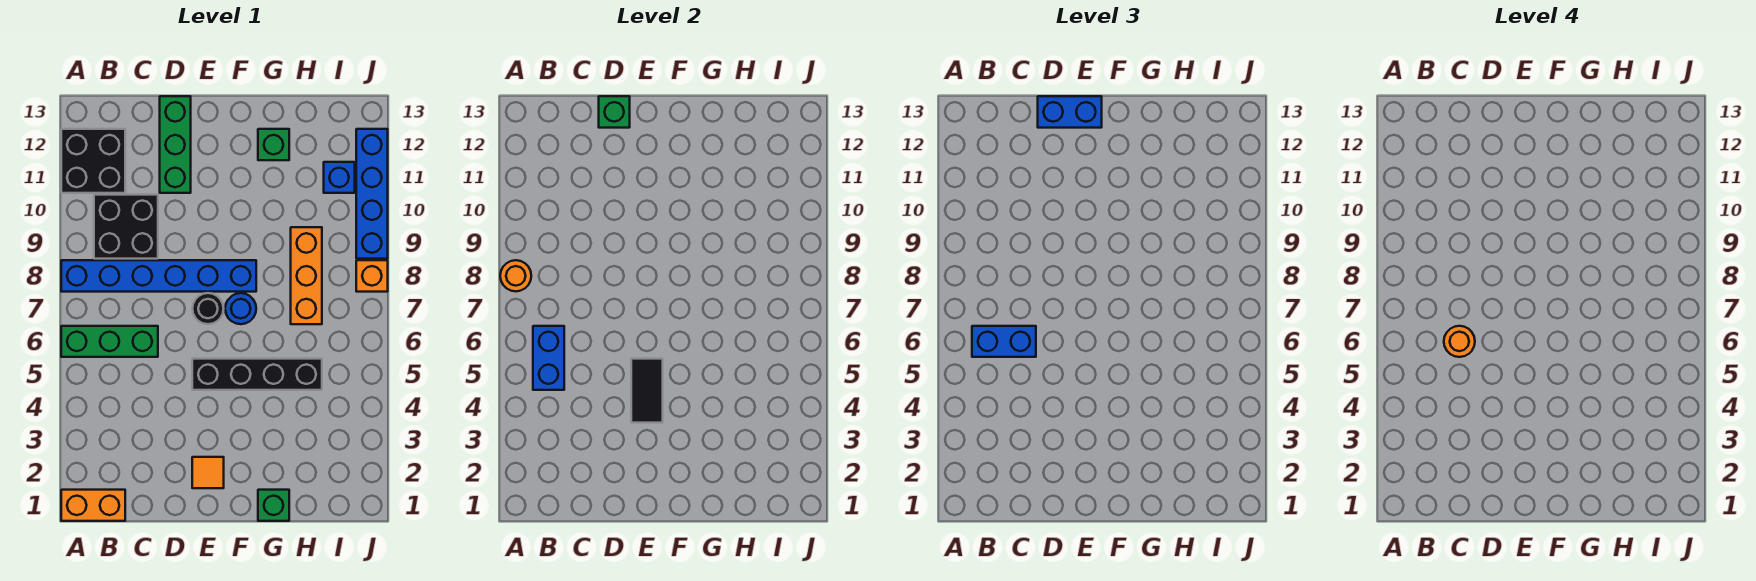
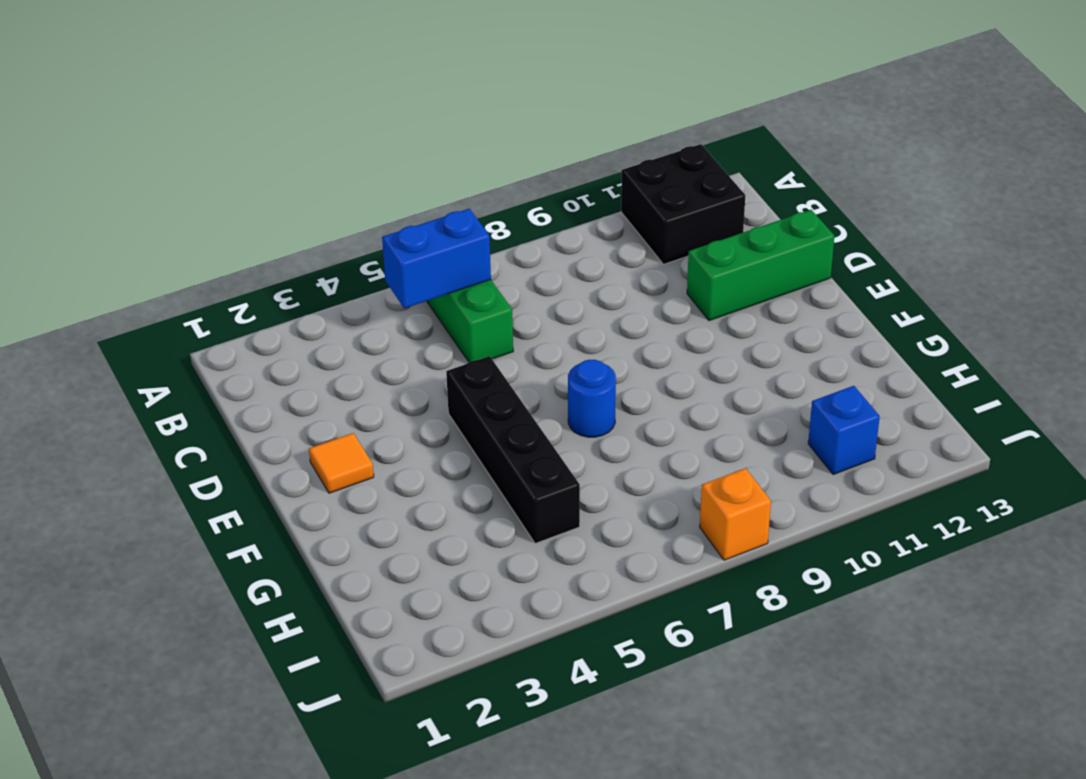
none -> orange 1x2 brick [61,490,125,521]
none -> blue 1x6 brick [61,260,256,292]
none -> black 2x2 brick [94,195,158,259]

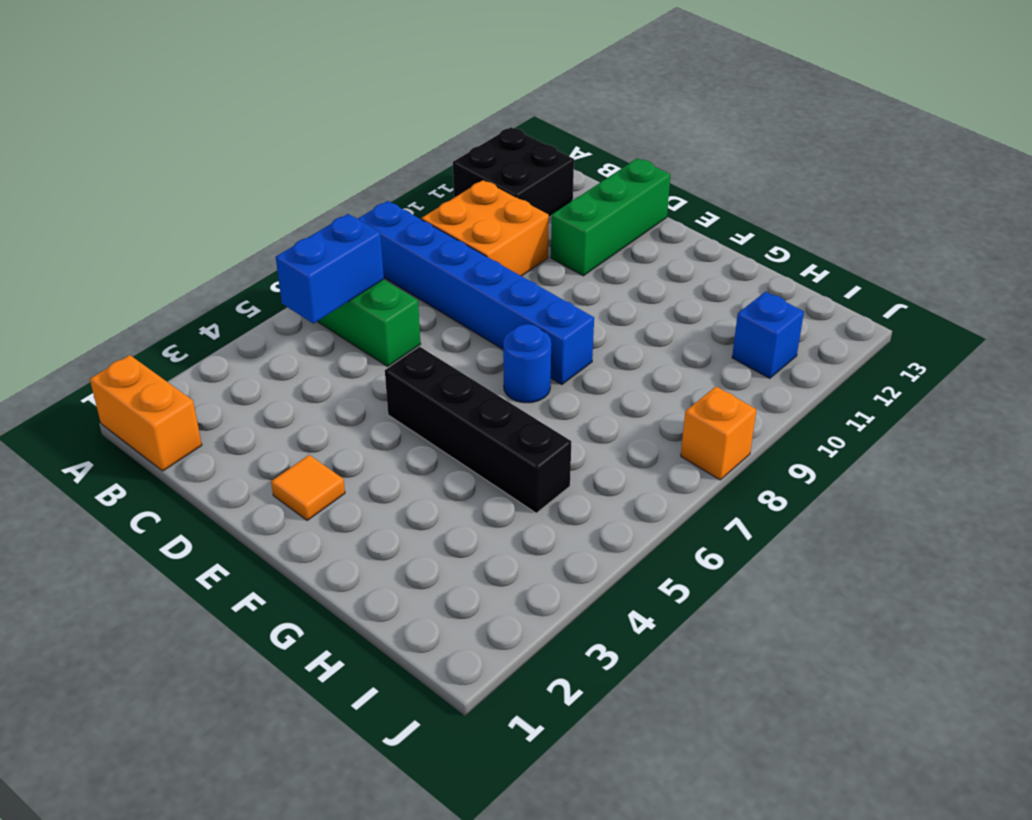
orange 2x2 brick [422,180,549,276] -> black 2x2 brick [94,195,158,259]
none -> black 1x1 round brick [192,293,224,324]
none -> green 1x1 brick [258,490,289,521]
none -> green 1x1 brick [258,129,289,160]

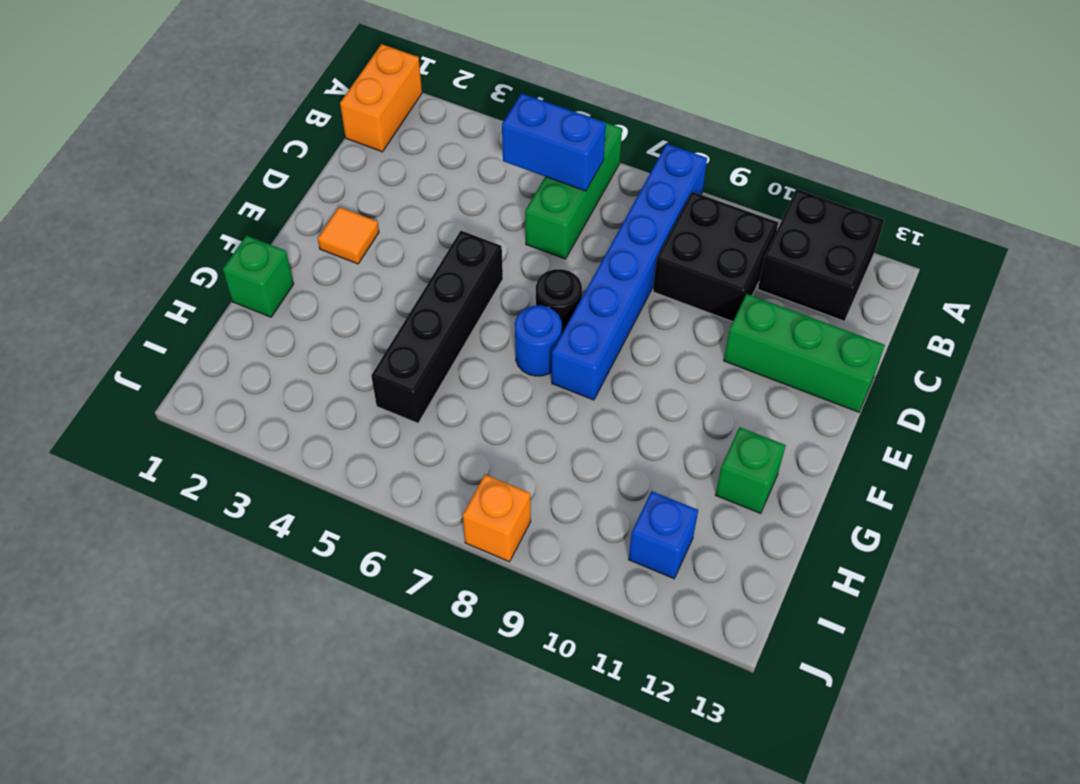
none -> orange 1x3 brick [291,227,322,324]
none -> blue 1x4 brick [356,129,388,259]
none -> orange 1x1 round brick [500,260,531,291]

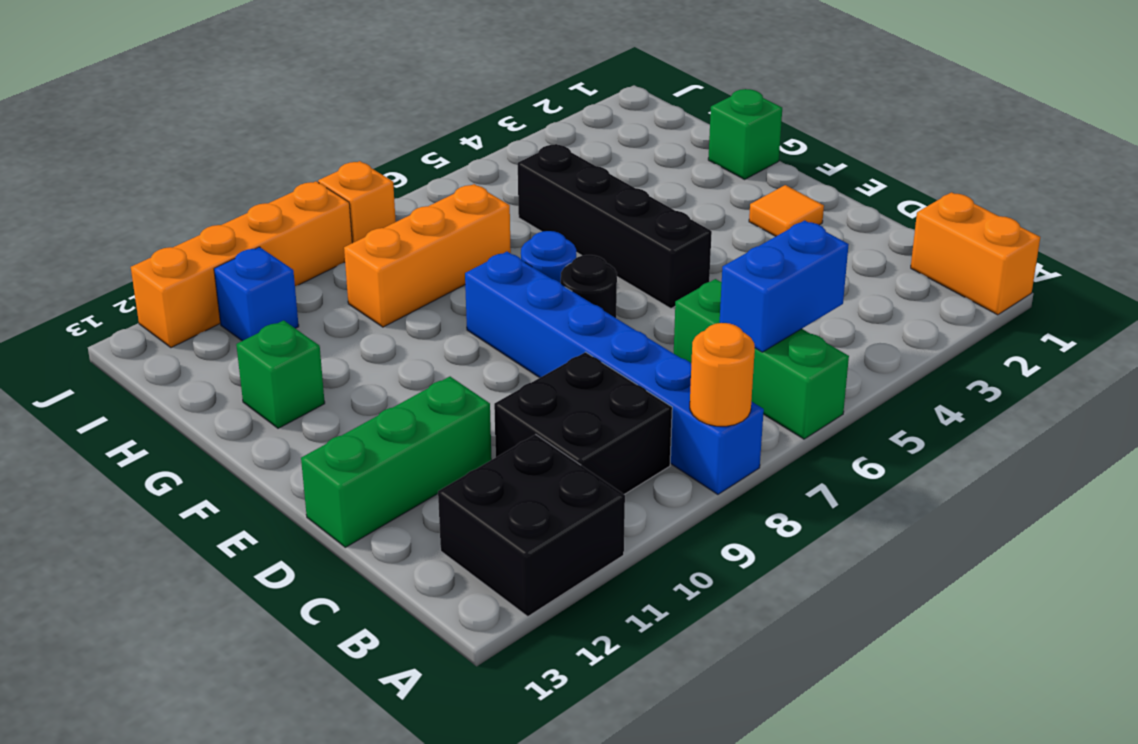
orange 1x4 brick [131,181,352,348] -> blue 1x4 brick [356,129,388,259]
none -> green 1x1 brick [599,96,630,128]
none -> black 1x2 tile [631,359,663,423]
none -> blue 1x2 brick [972,326,1036,357]

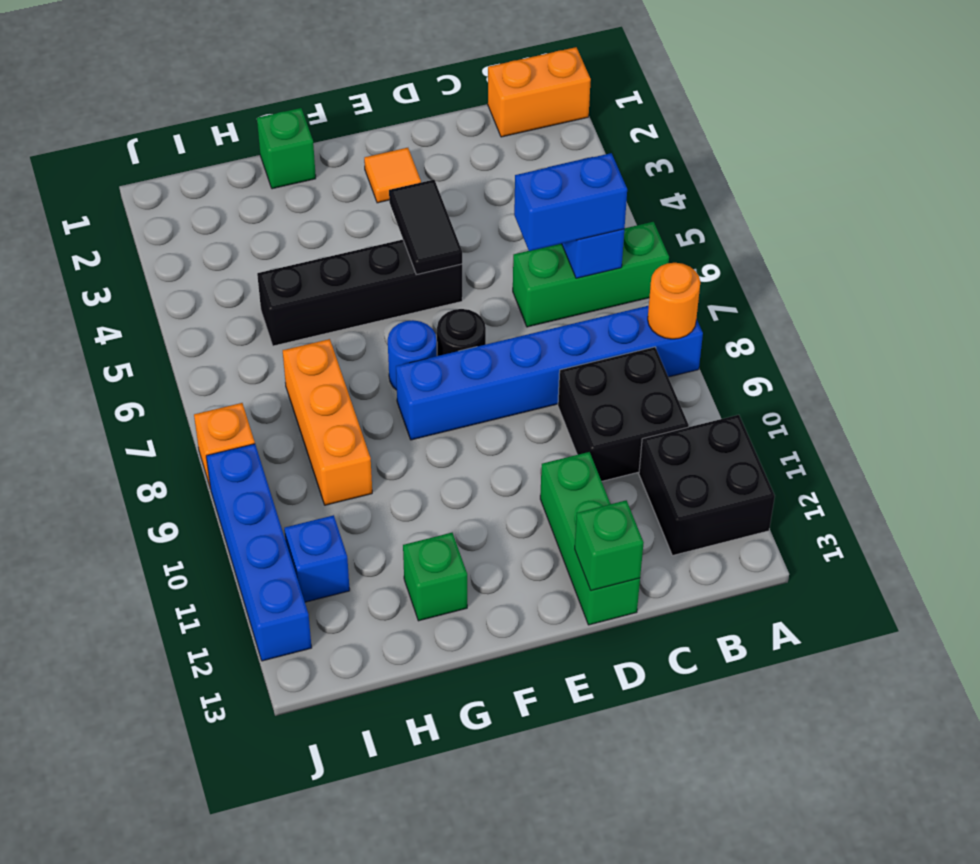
none -> blue 1x2 brick [1038,96,1102,128]
none -> orange 1x1 round brick [1444,326,1475,357]

